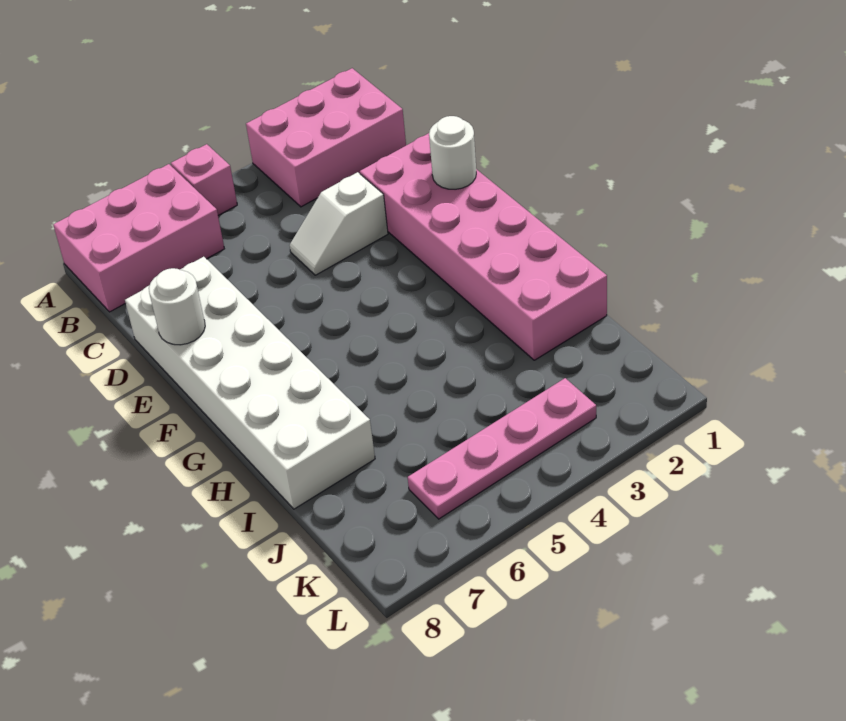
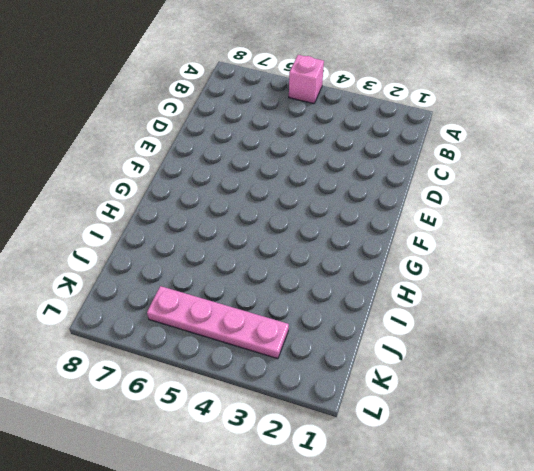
none -> pink 2x3 brick [246,68,406,207]
none -> pink 2x3 brick [53,164,224,312]

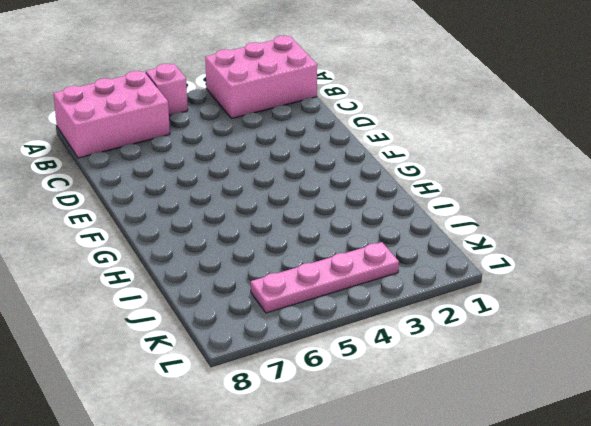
none -> pink 2x6 brick [360,133,607,360]
none -> white 1x2 slope [290,172,388,275]

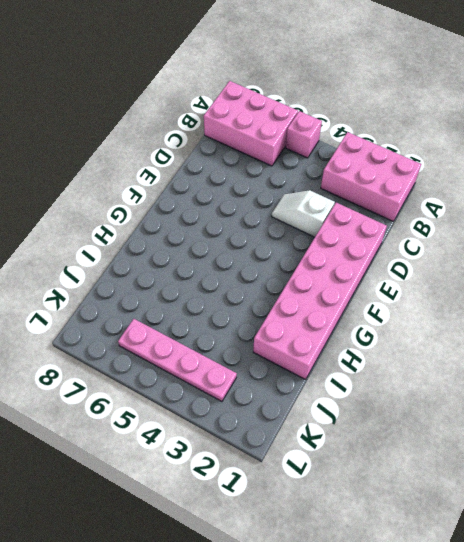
none -> white 2x6 brick [125,257,375,509]
none -> white 1x1 round brick [429,116,476,189]

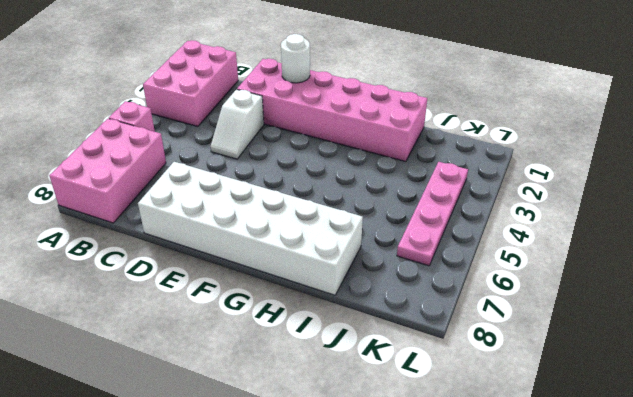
none -> white 1x1 round brick [149,268,205,345]

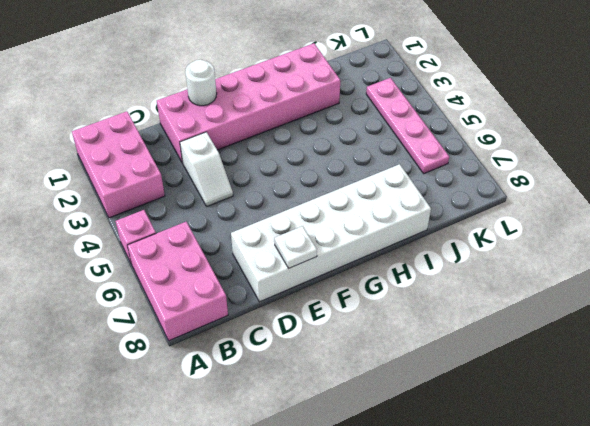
white 1x1 plate [274,226,317,268] -> white 1x1 round brick [149,268,205,345]

